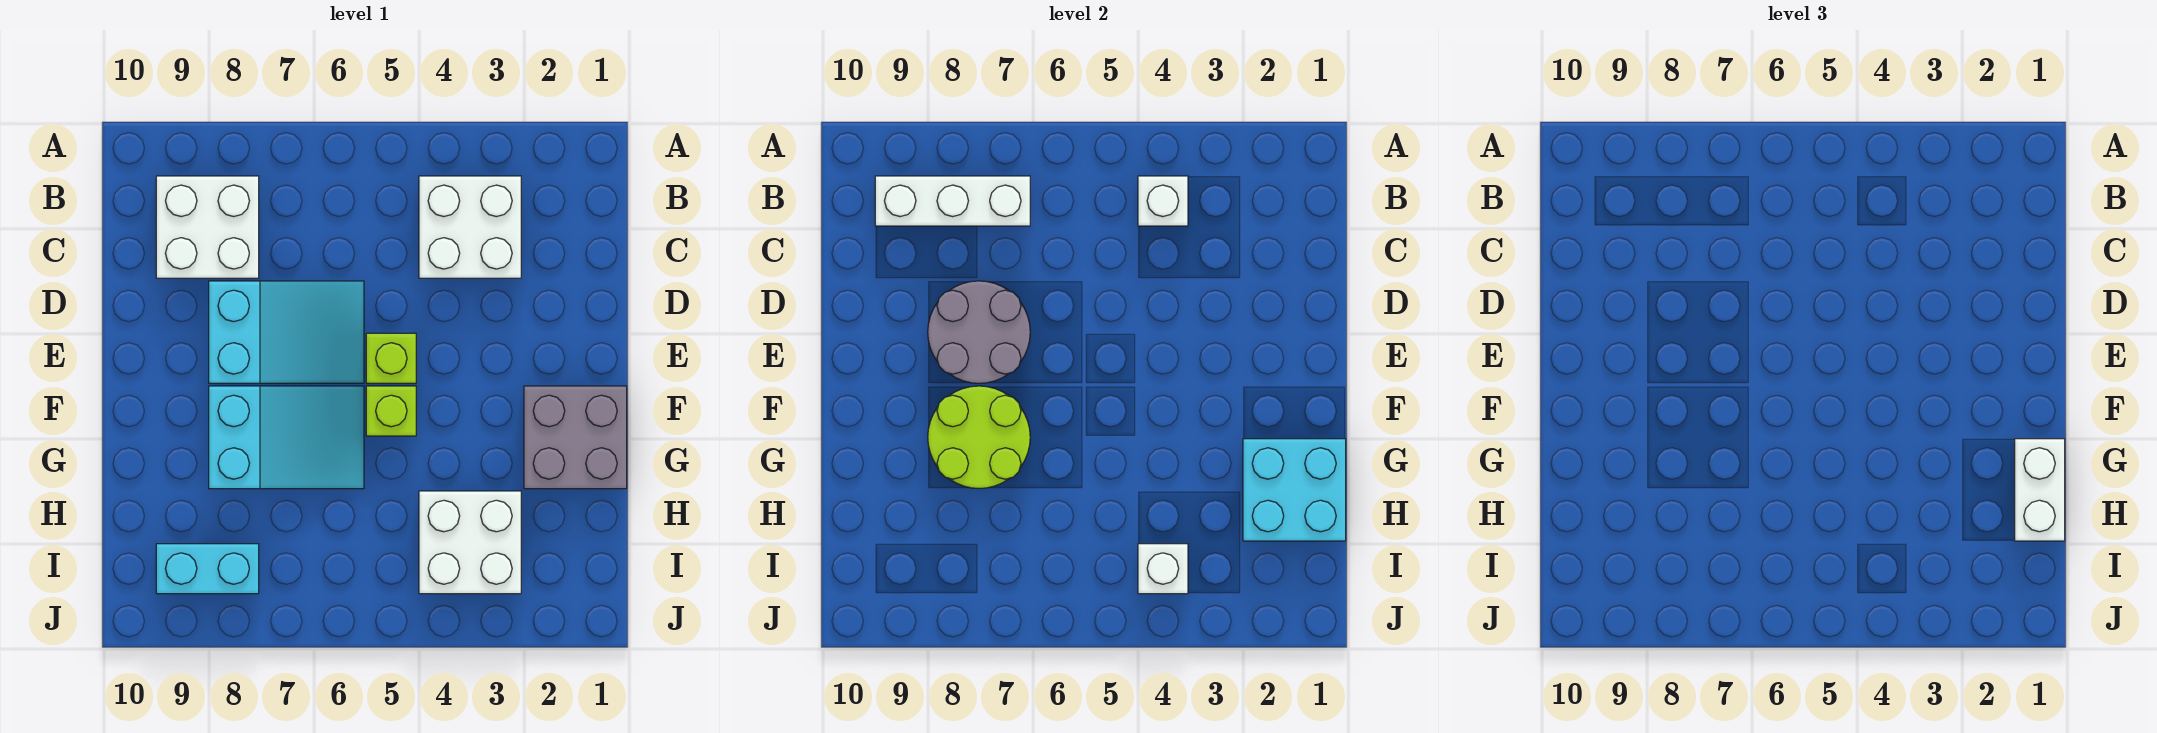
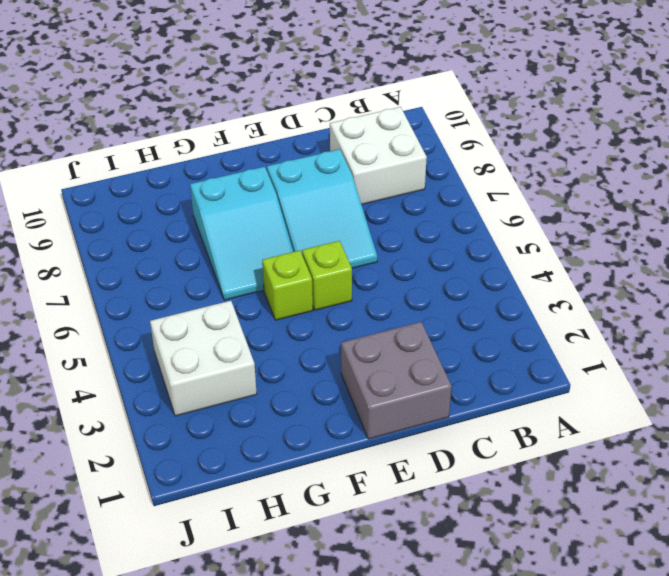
grey 2x2 brick [341,322,452,439] -> grey 2x2 brick moved to [524,386,627,489]
none -> white 2x2 brick [419,176,521,278]
none -> cyan 1x2 brick [156,544,259,594]
none -> white 1x1 brick [1138,176,1188,226]

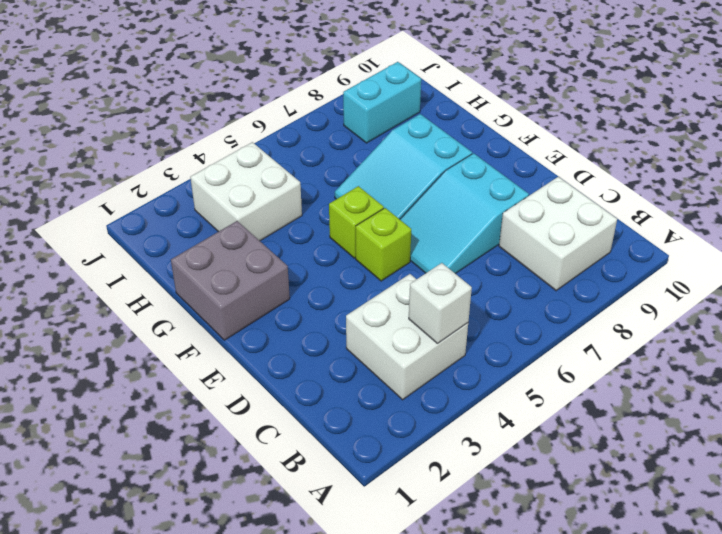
none -> white 1x3 brick [875,176,1030,226]
none -> grey 2x2 round brick [928,281,1030,383]
none -> lime 2x2 round brick [928,386,1030,489]

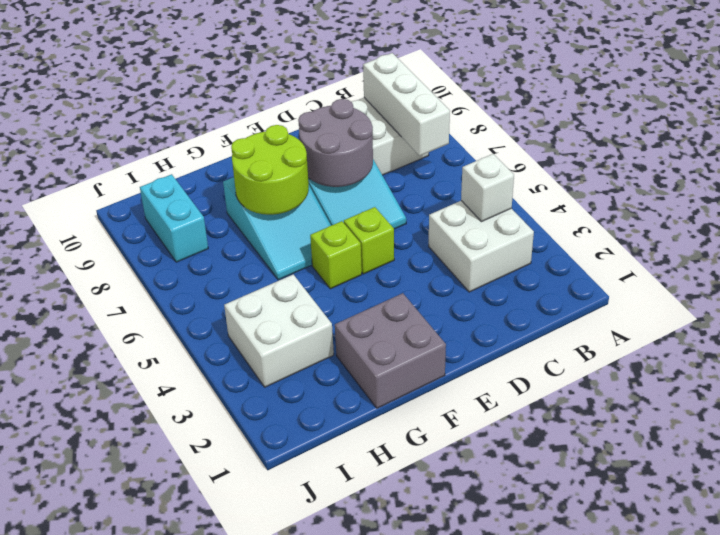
none -> cyan 2x2 brick [1243,439,1346,541]
none -> white 1x1 brick [1138,544,1188,594]
none -> white 1x2 brick [2015,439,2065,541]

